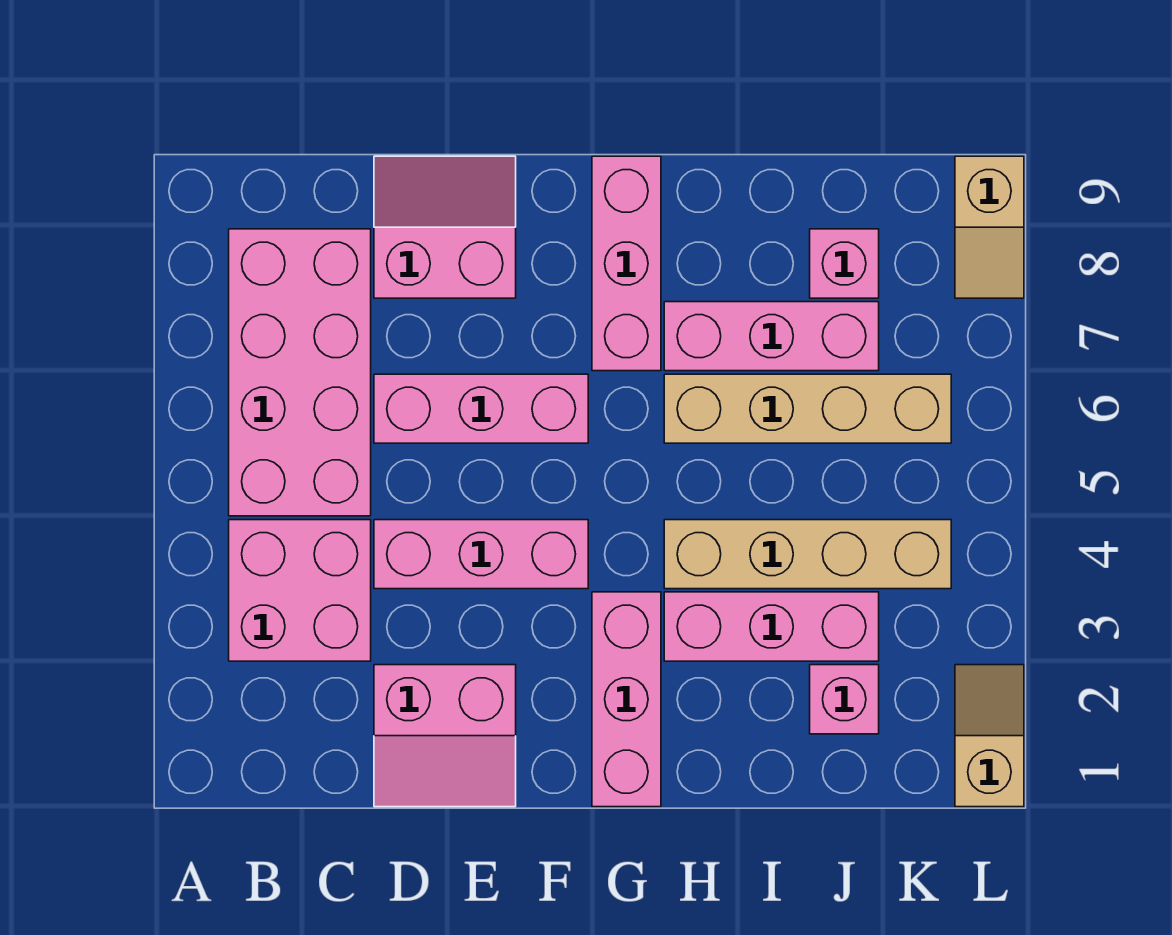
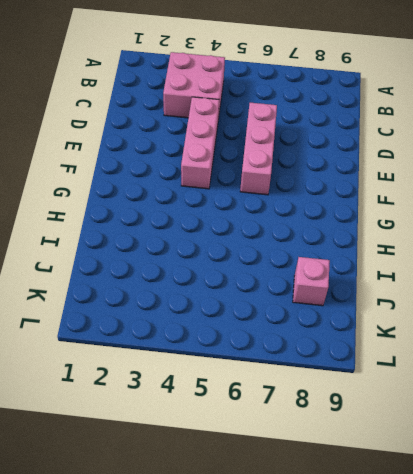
none -> pink 2x4 brick [229,229,371,516]
none -> pink 2x2 slope [374,665,516,807]
none -> pink 2x2 slope [374,156,516,298]

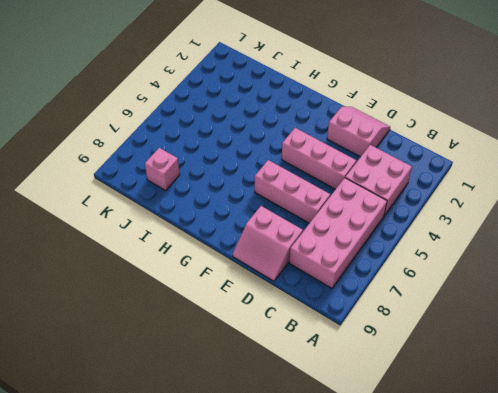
none -> pink 1x3 brick [592,592,661,807]
none -> pink 1x3 brick [592,156,661,371]
none -> pink 1x3 brick [664,592,879,661]

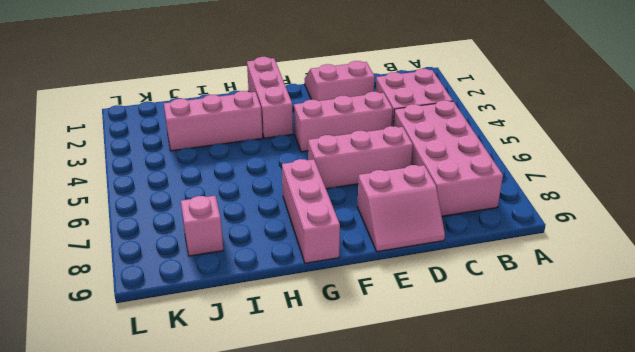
none -> tan 1x4 brick [664,520,951,589]
none -> tan 1x4 brick [664,374,951,443]
none -> pink 1x3 brick [664,302,879,371]

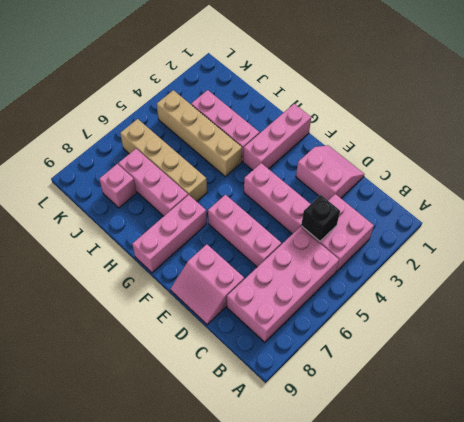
black 1x1 brick [301,195,340,241] -> none
none -> pink 1x1 brick [810,665,879,734]
none -> tan 1x2 slope [955,665,1024,807]
none -> tan 1x2 slope [955,156,1024,298]

